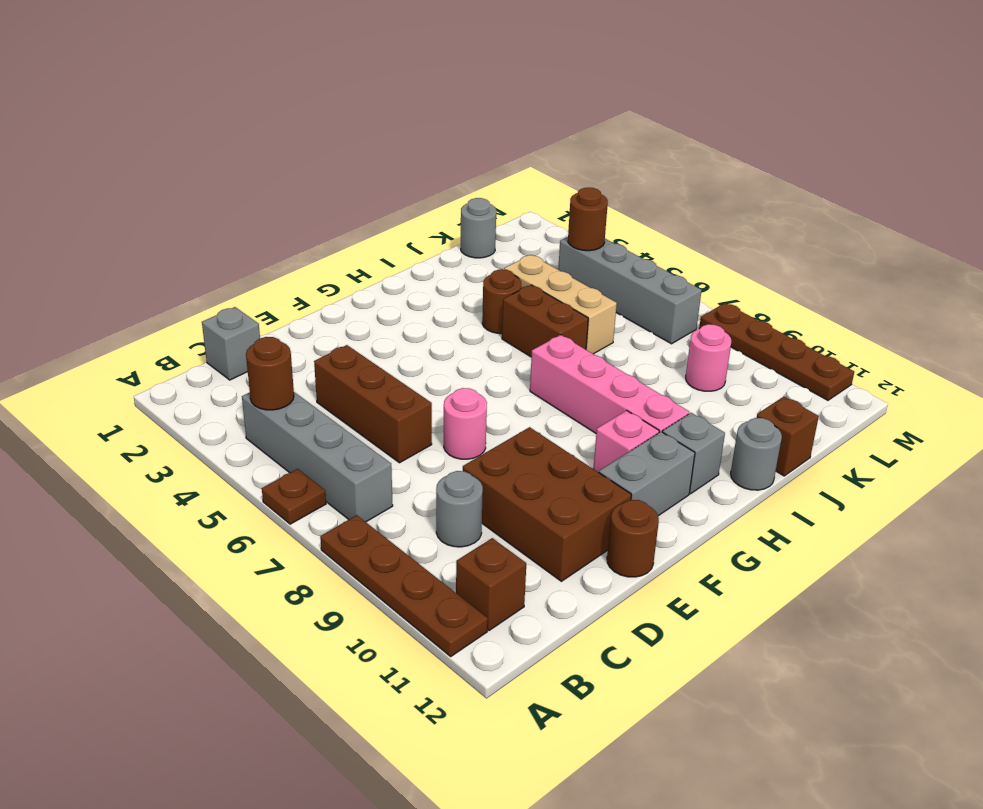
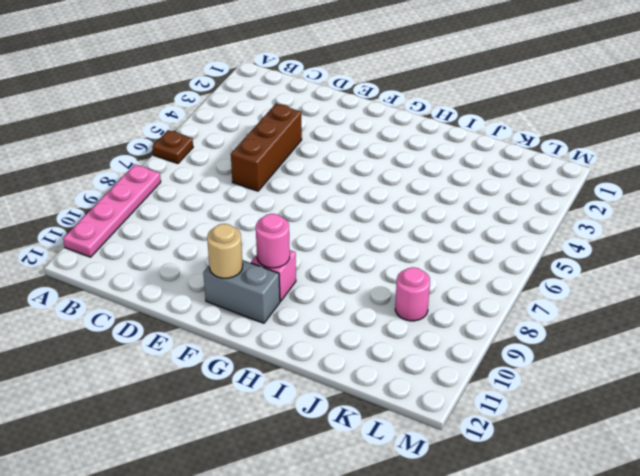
pink 1x4 plate [63,164,161,257] -> brown 1x4 plate [320,515,488,656]
tan 1x1 round brick [207,224,243,278] -> none
pink 1x1 round brick [256,214,290,268] -> pink 1x1 round brick moved to [444,388,487,459]
none -> grey 1x4 brick [242,392,393,522]
none -> brown 1x1 brick [456,538,526,631]
none -> grey 1x1 brick [202,307,260,380]

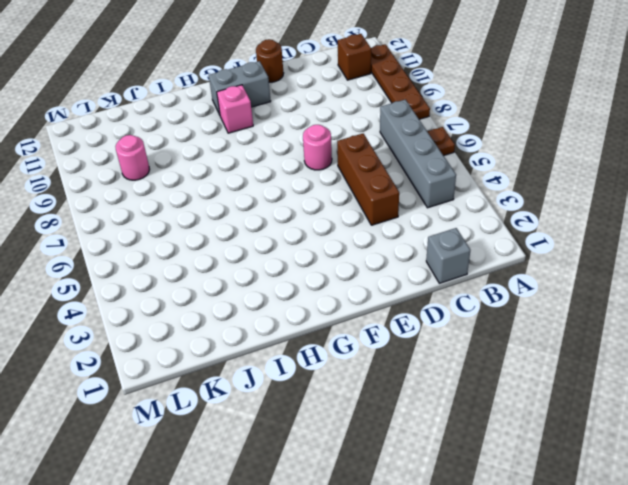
none -> grey 1x1 round brick [436,471,483,547]
none -> brown 2x3 brick [463,427,631,581]
none -> pink 1x4 brick [530,335,689,433]

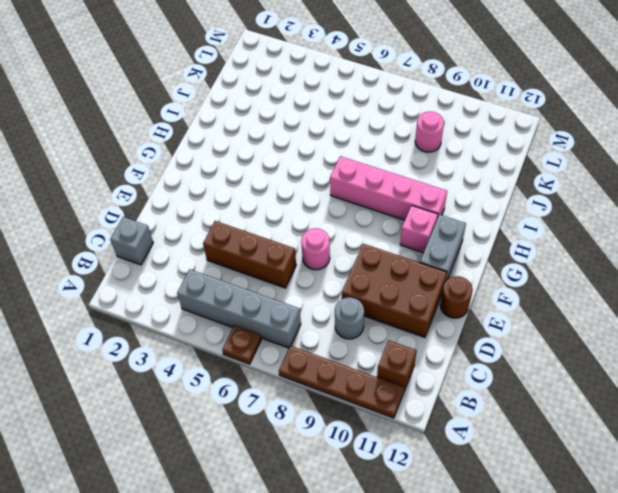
none -> grey 1x1 brick [662,413,725,494]
none -> brown 1x1 round brick [482,269,521,334]
none -> brown 1x2 brick [502,285,588,357]

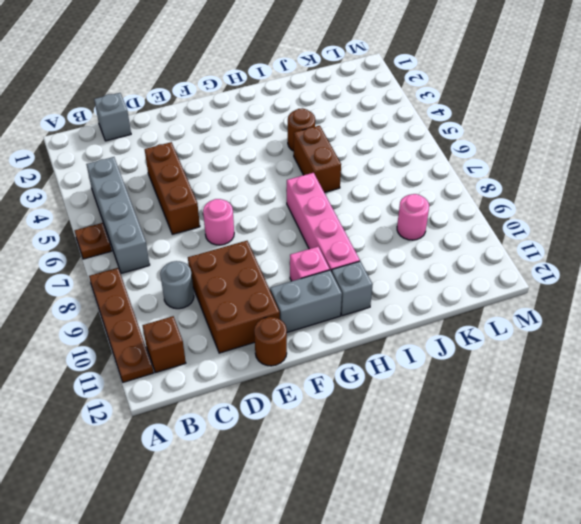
none -> grey 1x1 round brick [731,418,782,490]
none -> tan 1x3 brick [504,255,617,354]
none -> brown 1x1 brick [757,397,819,476]

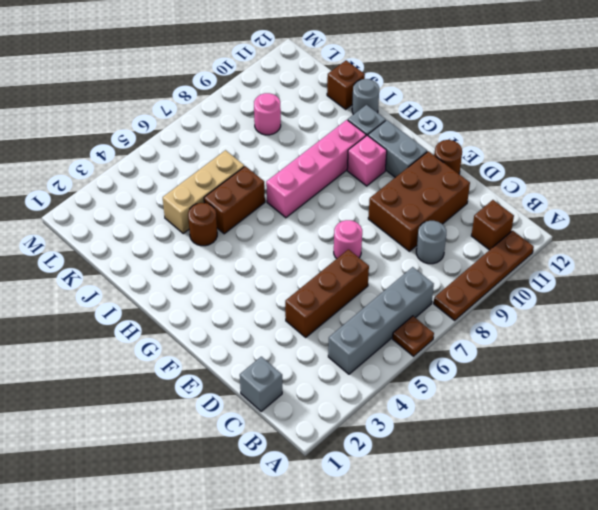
none -> grey 1x1 round brick [461,198,496,258]
none -> grey 1x4 brick [558,237,702,344]
none -> brown 1x4 plate [699,303,854,400]

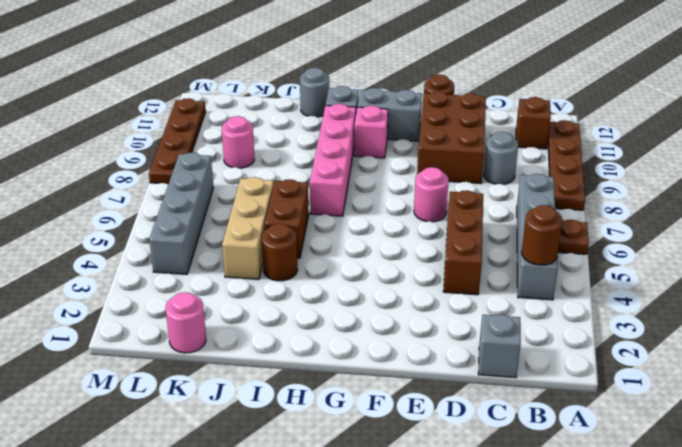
pink 1x1 round brick [166,292,206,353] -> grey 1x1 round brick [461,198,496,258]
none -> brown 1x1 brick [757,397,819,476]
none -> brown 1x1 round brick [568,188,608,251]

